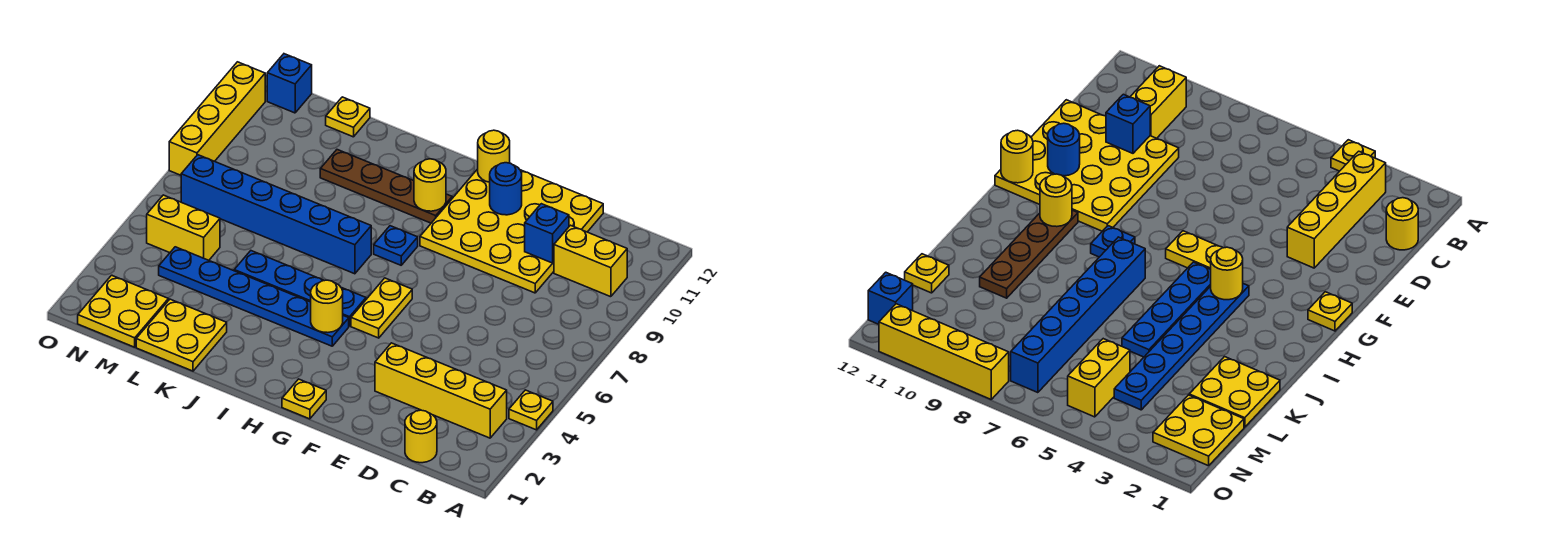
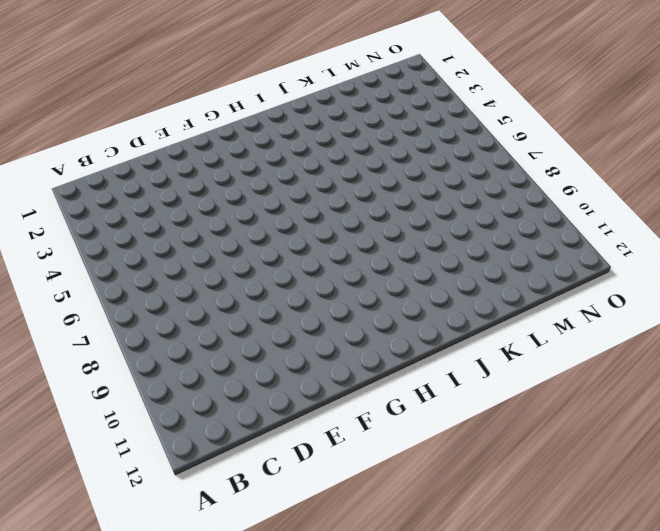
none -> yellow 1x1 plate [509,390,553,430]
none -> yellow 1x4 brick [375,343,507,438]
none -> yellow 1x2 brick [554,225,627,297]

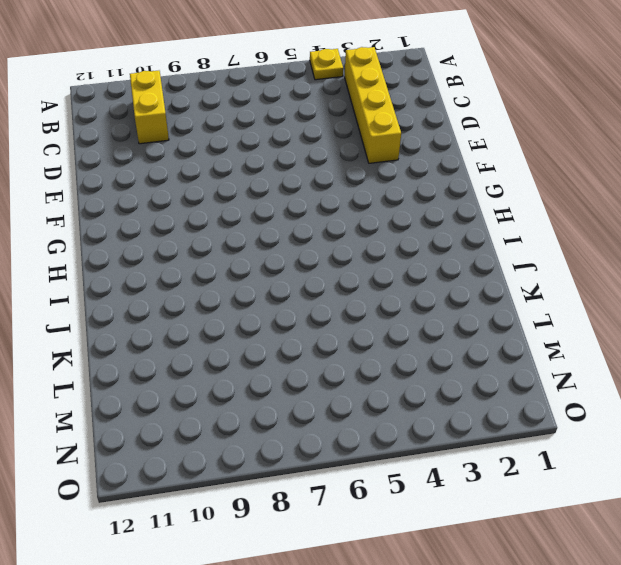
none -> yellow 1x1 round brick [405,410,437,463]
none -> yellow 4x4 plate [420,169,603,293]
none -> yellow 1x1 plate [282,379,326,419]

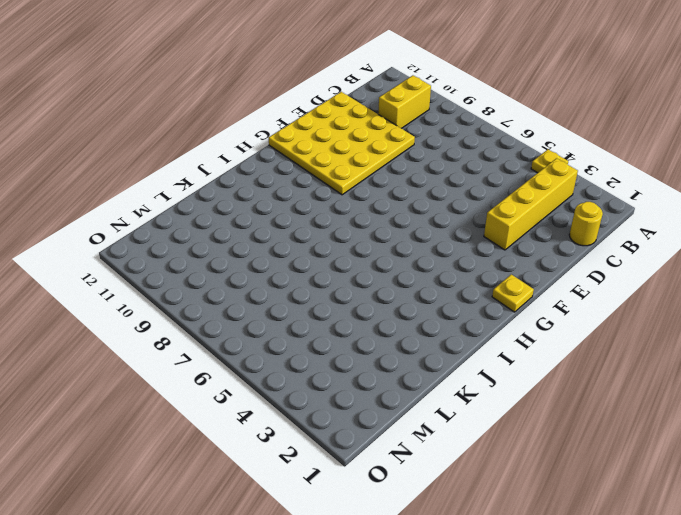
none -> yellow 1x2 plate [351,278,412,338]
none -> blue 1x6 plate [159,247,349,346]
none -> blue 1x4 plate [234,251,366,326]

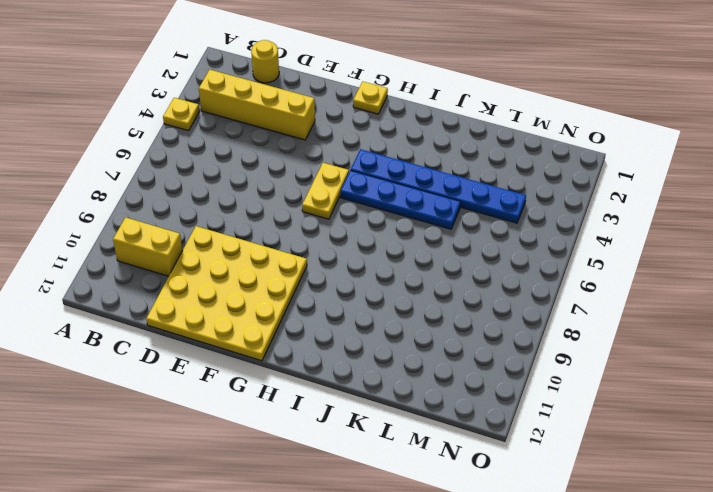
none -> blue 1x1 plate [374,226,418,265]
none -> brown 1x4 plate [320,150,452,223]
none -> blue 1x6 brick [181,155,371,274]

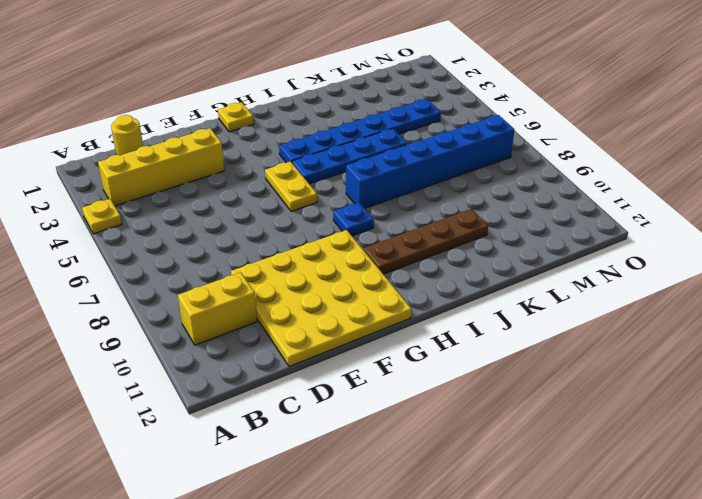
none -> yellow 2x2 plate [136,299,227,371]
none -> yellow 1x1 plate [326,97,370,137]
none -> yellow 2x2 plate [78,275,168,347]

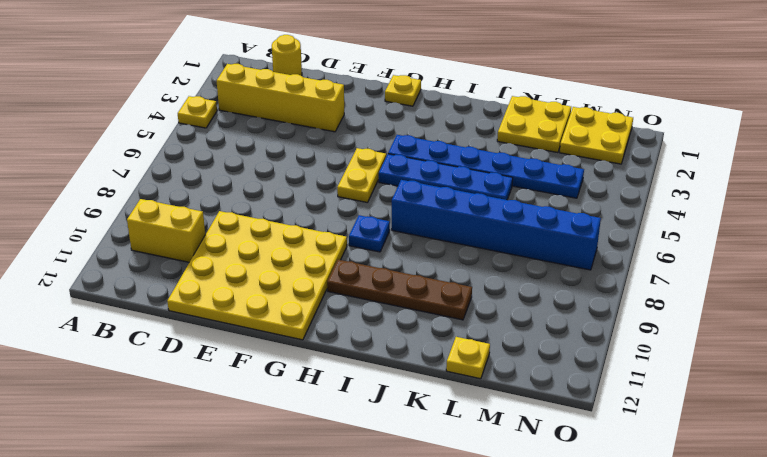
none -> yellow 1x2 brick [147,195,220,260]
none -> blue 1x1 brick [267,54,312,113]
none -> yellow 1x4 brick [169,62,265,175]

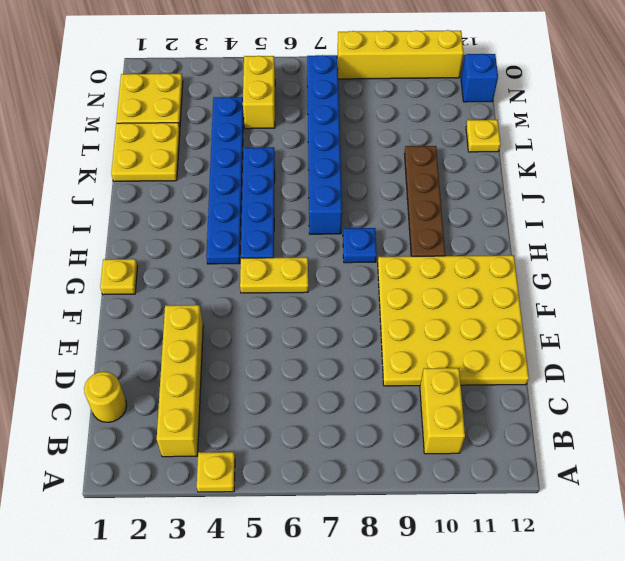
none -> blue 1x1 brick [525,204,569,263]
none -> blue 1x1 round brick [490,163,522,215]
none -> yellow 1x1 round brick [478,130,510,182]

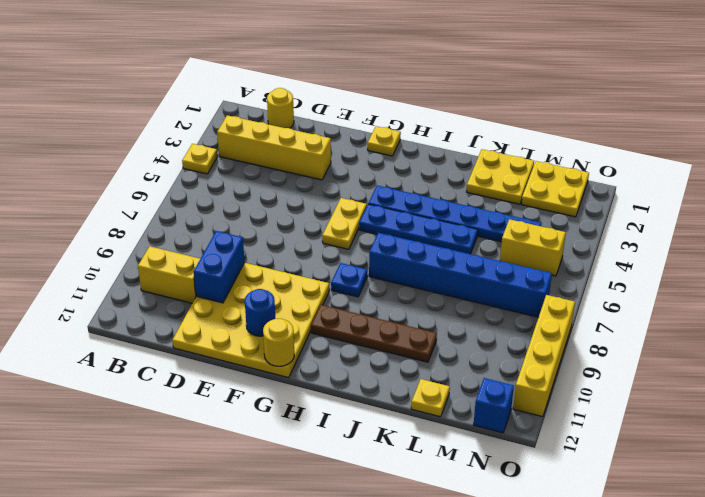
blue 1x2 brick [194,231,245,303] -> blue 1x1 brick [525,204,569,263]
none -> yellow 1x1 round brick [311,280,343,333]
none -> yellow 1x1 round brick [414,159,446,211]

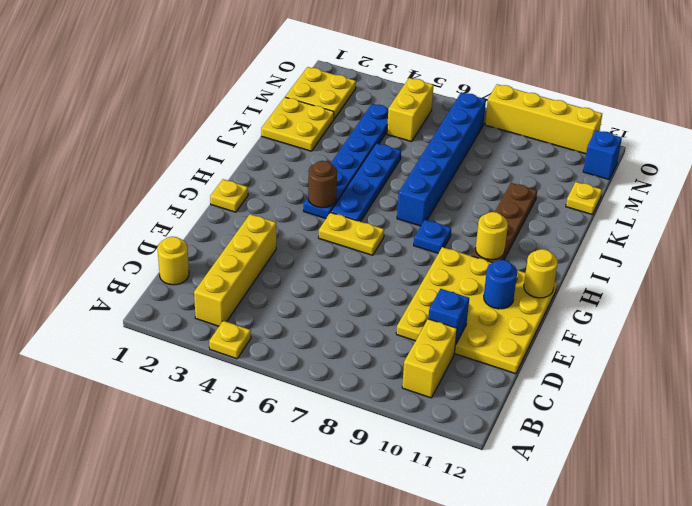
brown 1x1 round brick [308,161,337,208] -> yellow 1x1 round brick [311,280,343,333]

